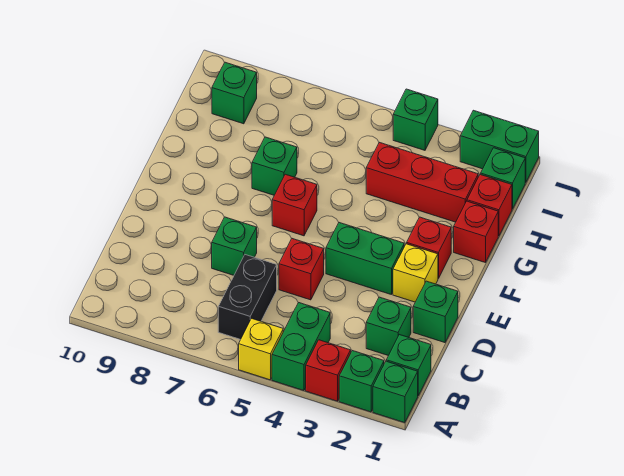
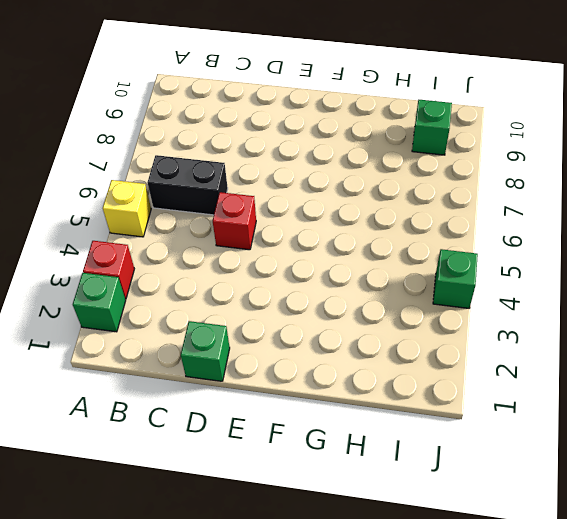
none -> green 1x1 brick [373,361,418,423]
none -> green 1x2 brick [272,303,330,391]
none -> green 1x1 brick [386,335,431,395]

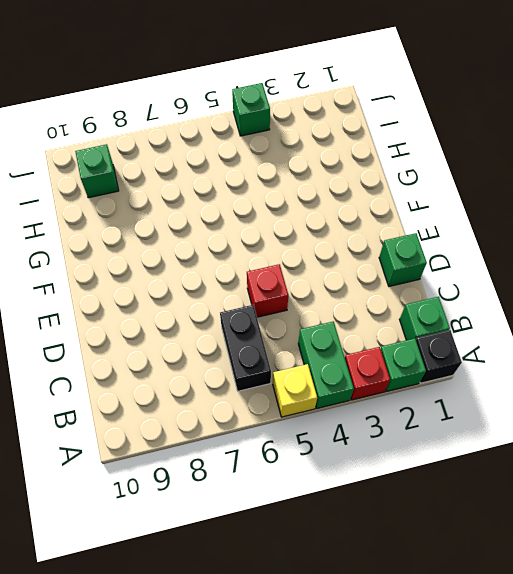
black 1x1 brick [416,330,462,383] -> green 1x1 brick [373,361,418,423]
none -> green 1x1 brick [366,297,411,356]
none -> green 1x1 brick [212,217,257,275]
none -> yellow 1x1 brick [393,244,438,302]

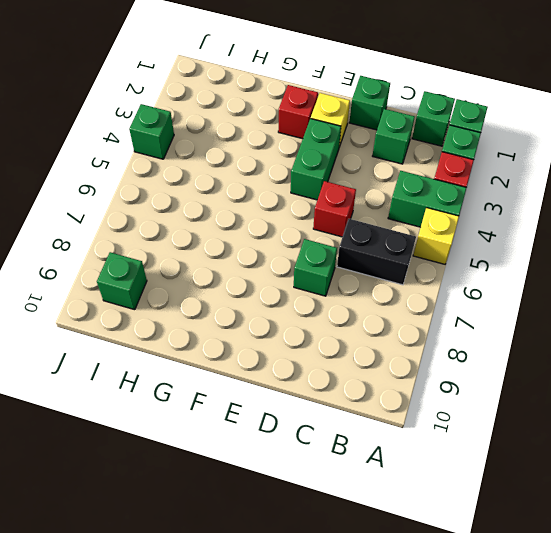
none -> red 1x1 brick [272,174,317,236]
none -> red 1x1 brick [454,201,498,263]
none -> green 1x1 brick [252,137,297,195]

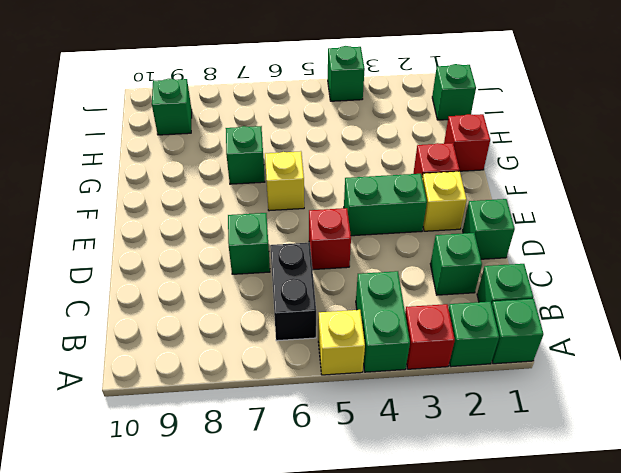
yellow 1x1 brick [265,151,304,211] -> red 1x1 brick [272,174,317,236]
none -> red 1x1 brick [467,174,512,236]
none -> red 1x3 brick [366,142,478,222]
none -> green 1x2 brick [460,110,539,183]

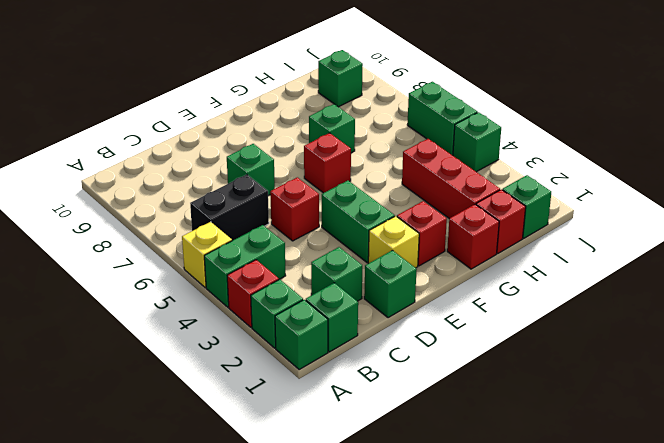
green 1x2 brick [407,82,477,156] -> green 1x2 brick moved to [460,110,539,183]

